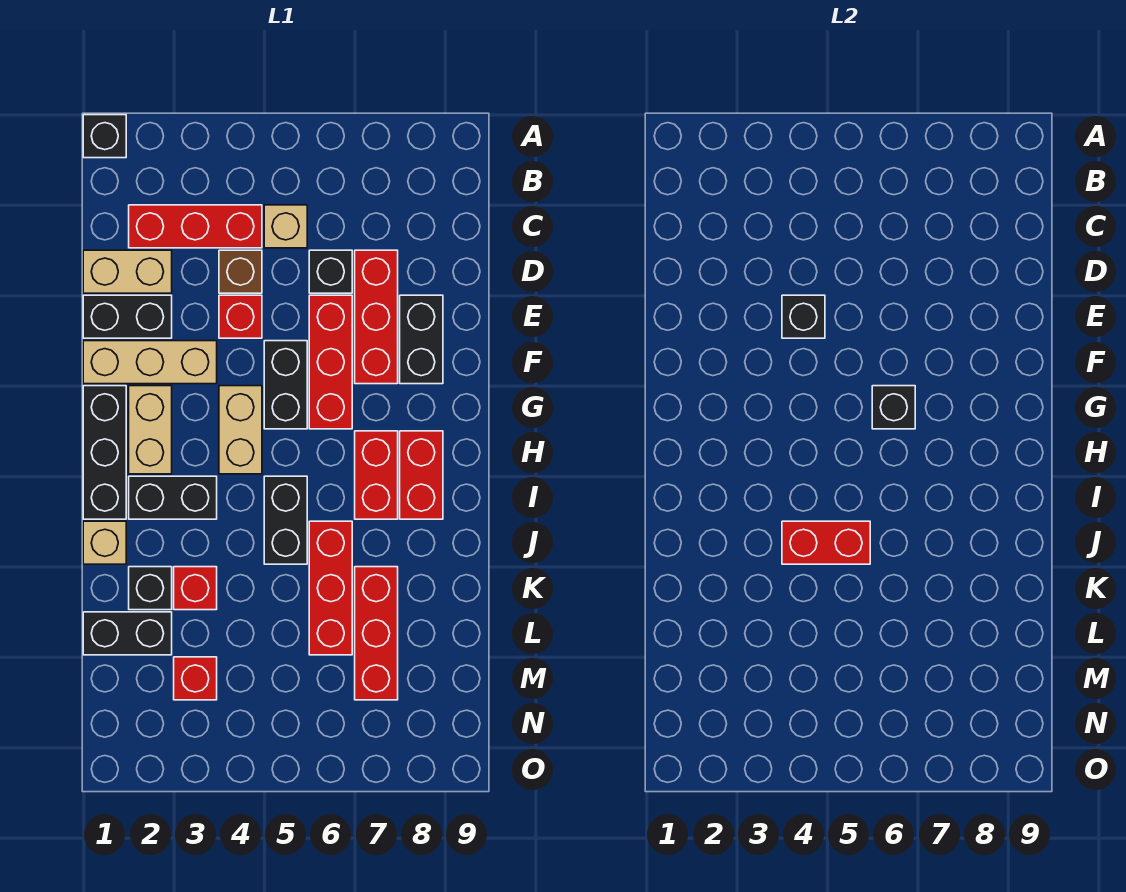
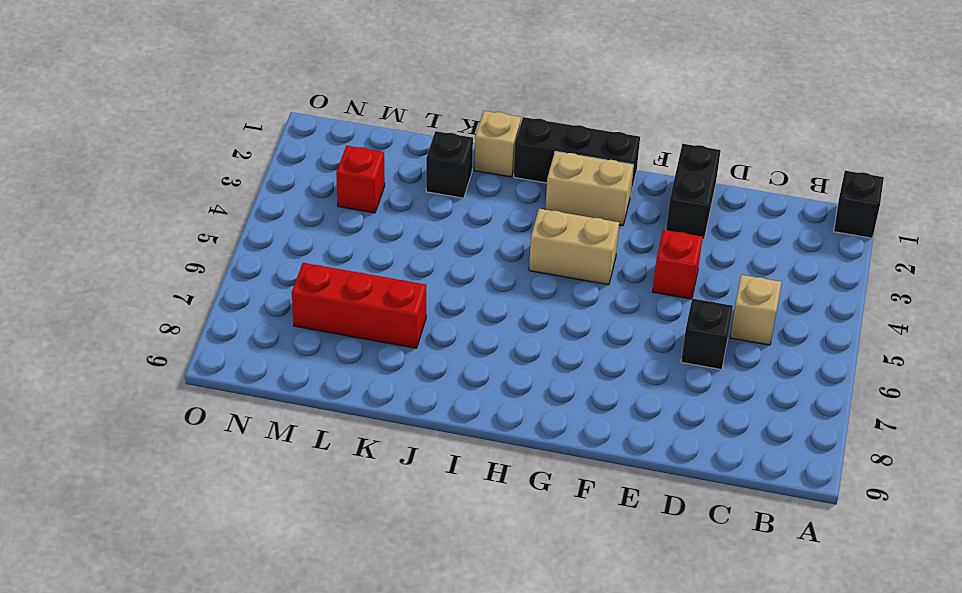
none -> red 1x3 brick [129,205,262,248]
none -> tan 1x2 brick [83,250,172,293]
none -> brown 1x1 brick [219,250,262,293]
none -> red 1x3 brick [355,250,398,384]

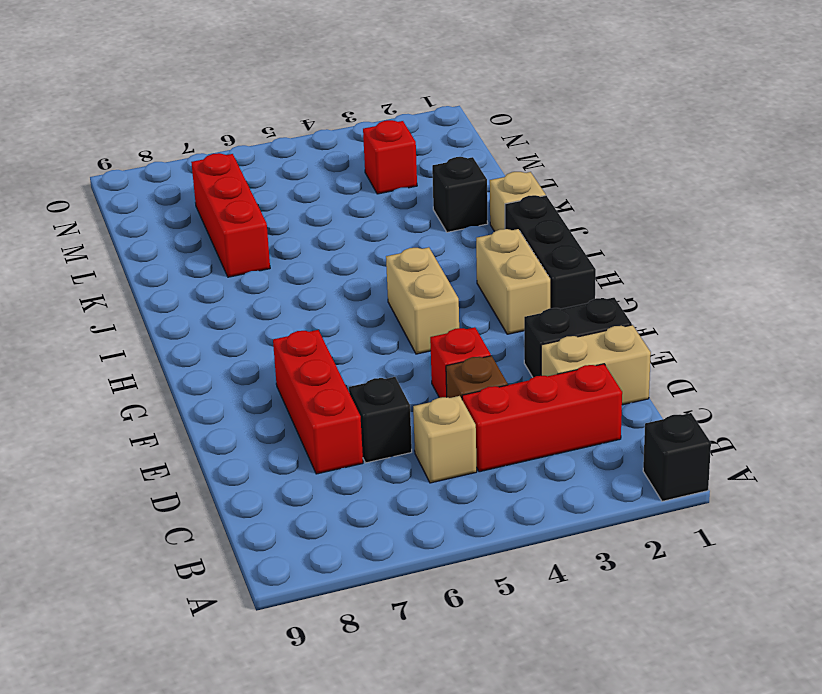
none -> red 1x3 brick [309,295,352,429]
none -> black 1x2 brick [400,295,443,384]
none -> tan 1x3 brick [83,341,217,384]
none -> black 1x2 brick [264,341,307,429]

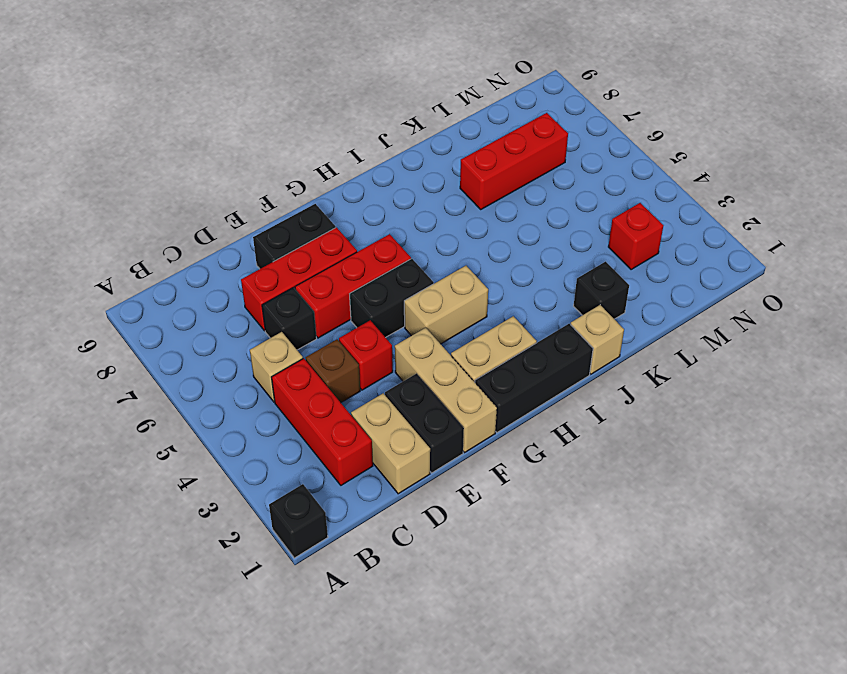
none -> red 1x2 brick [355,431,398,519]
none -> red 1x2 brick [400,431,443,519]
none -> black 1x2 brick [129,476,217,519]
none -> black 1x2 brick [264,476,307,564]

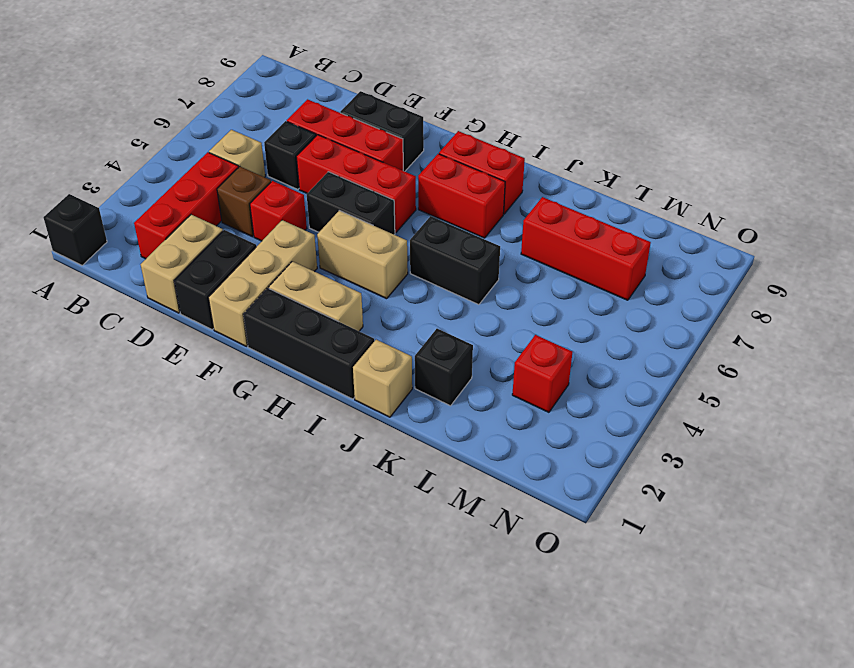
none -> black 1x2 brick [129,476,217,519]
none -> red 1x3 brick [309,521,352,655]
none -> red 1x1 brick [174,567,217,610]
none -> black 1x2 brick [83,612,172,655]

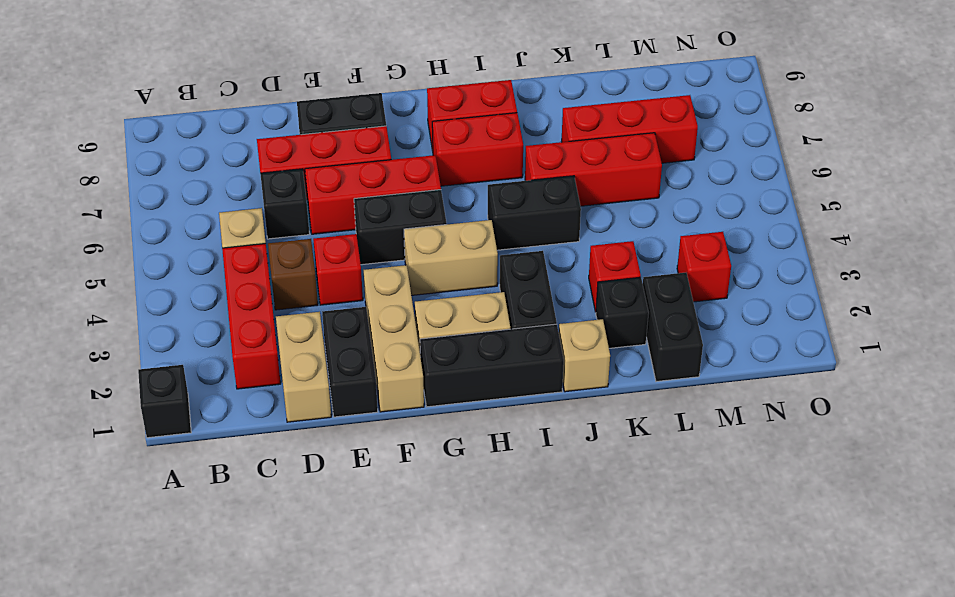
none -> black 1x1 brick [782,295,825,338]
none -> black 1x1 brick [872,386,915,429]
none -> red 1x2 brick [782,521,870,564]

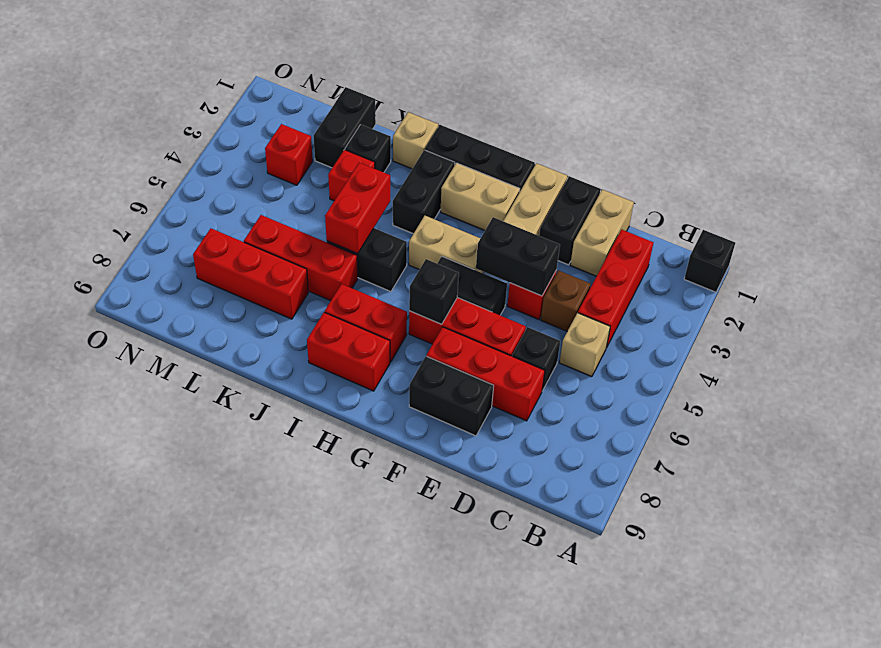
black 1x2 brick [476,217,560,296] -> black 1x1 brick [782,295,825,338]

